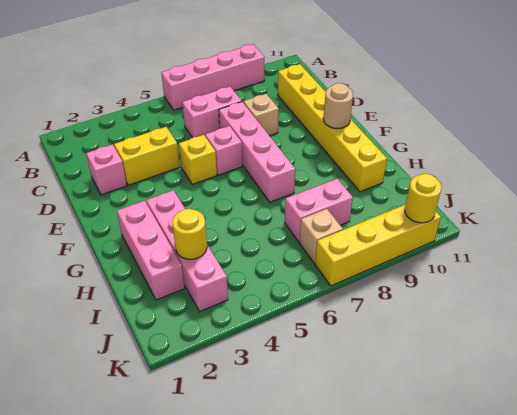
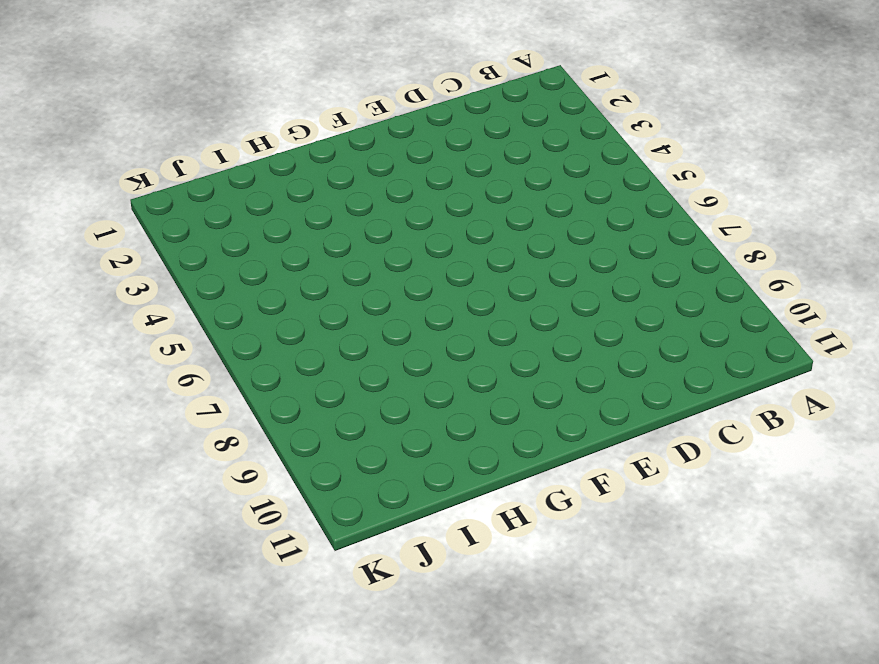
none -> pink 1x4 brick [161,44,264,110]
none -> pink 1x2 brick [182,87,242,138]
none -> yellow 1x6 brick [278,64,387,192]

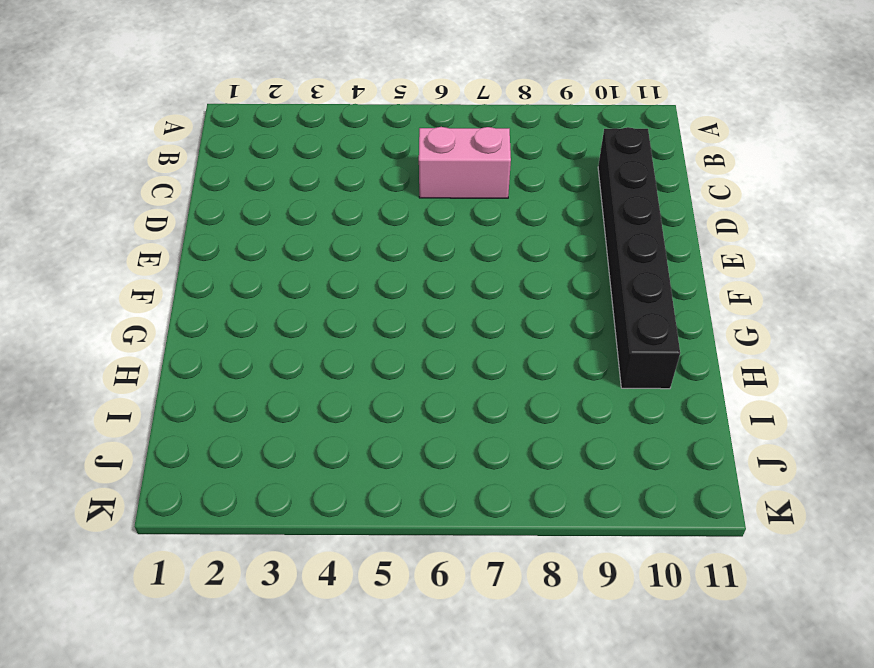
black 1x6 brick [598,127,680,389] -> yellow 1x6 brick [278,64,387,192]
none -> pink 1x4 brick [161,44,264,110]
none -> pink 1x1 brick [86,144,127,195]
none -> yellow 1x2 brick [114,127,180,185]

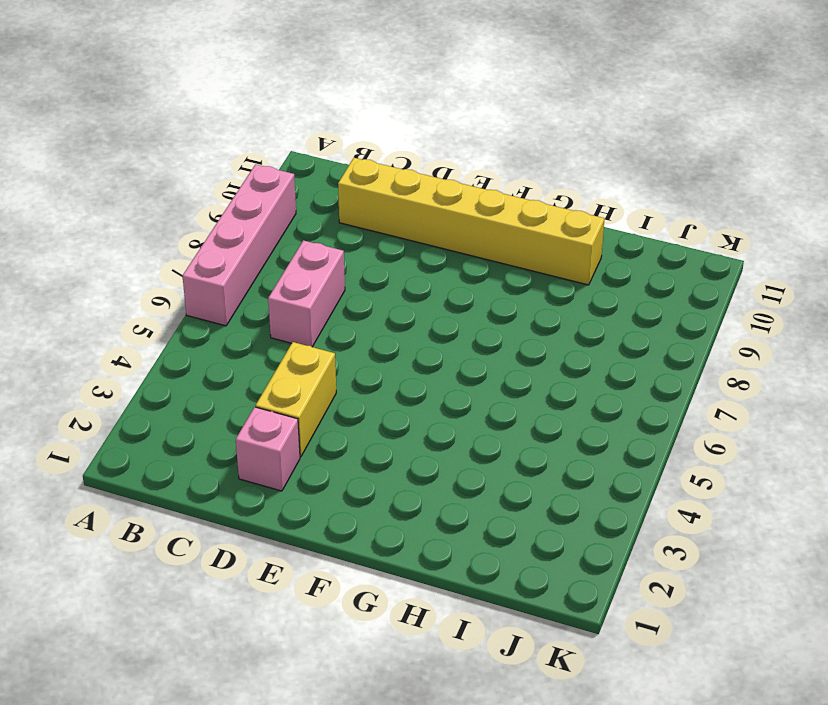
none -> pink 1x4 brick [219,102,295,202]
none -> tan 1x1 brick [243,94,279,136]
none -> yellow 1x1 brick [179,135,217,185]

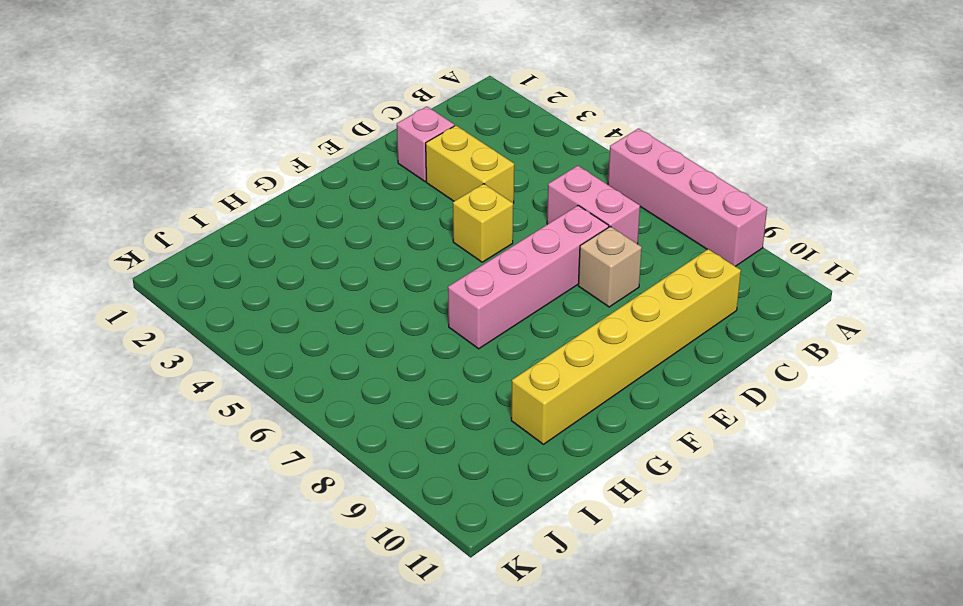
none -> pink 1x1 brick [205,126,242,175]
none -> pink 1x3 brick [117,201,185,300]
none -> pink 1x4 brick [146,190,228,312]

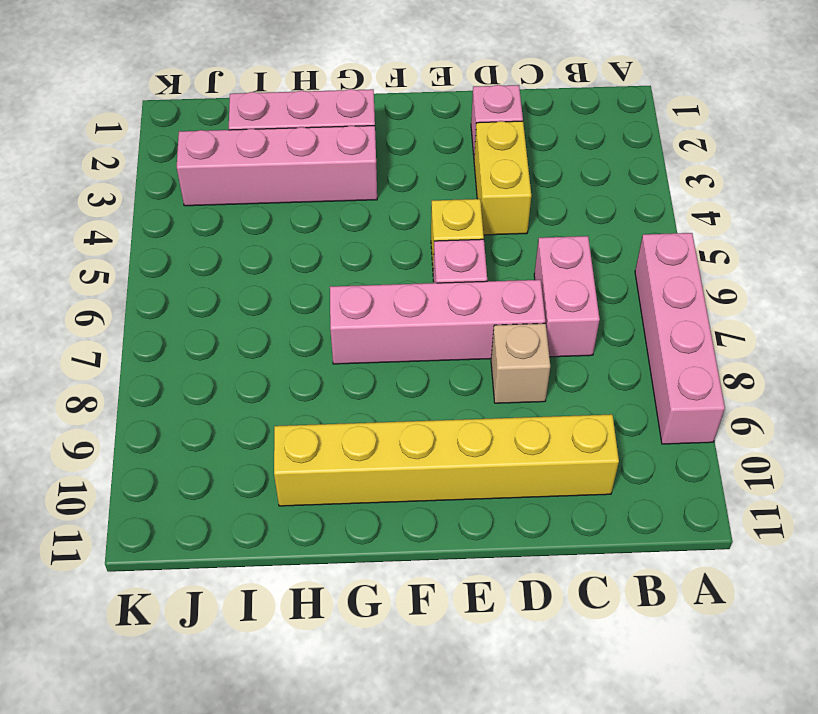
none -> pink 1x2 brick [285,179,353,242]
none -> tan 1x1 brick [300,209,343,263]
none -> yellow 1x4 brick [315,204,441,286]

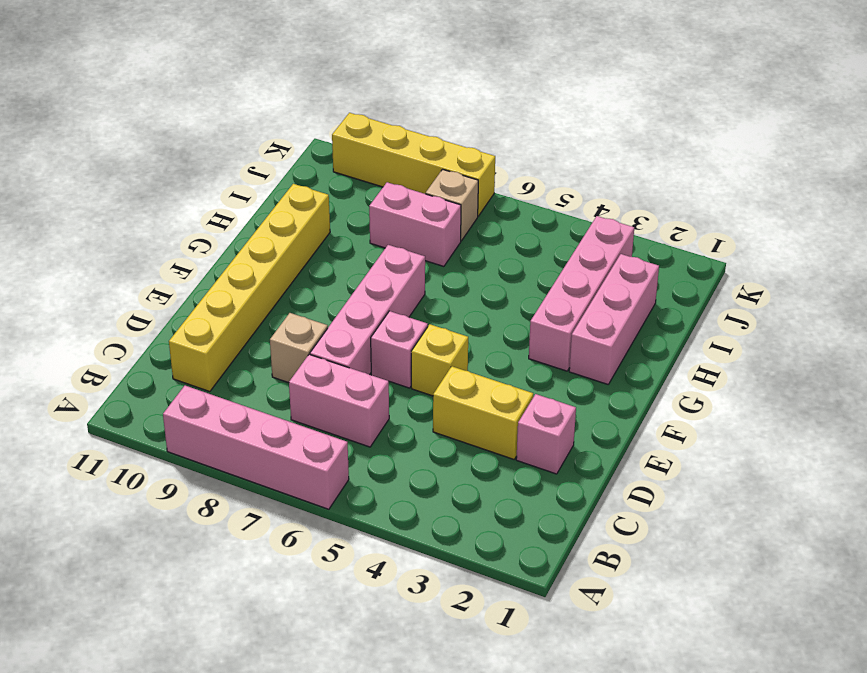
none -> tan 1x1 round brick [323,83,353,129]
none -> yellow 1x1 round brick [172,209,207,259]
none -> yellow 1x1 round brick [405,174,442,223]

